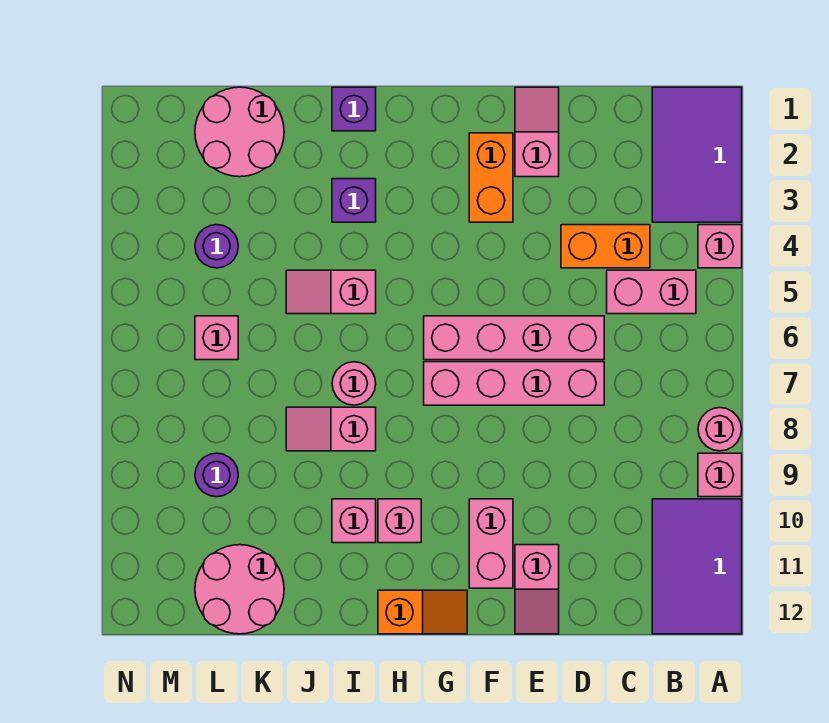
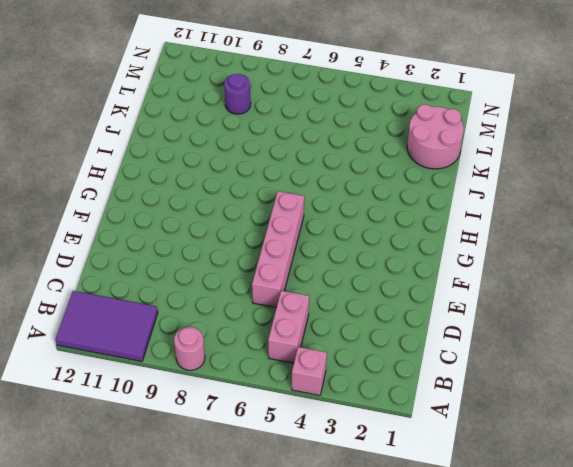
none -> purple 2x3 tile [652,87,742,222]
none -> pink 1x1 brick [698,453,742,497]
none -> orange 1x2 brick [561,225,650,268]

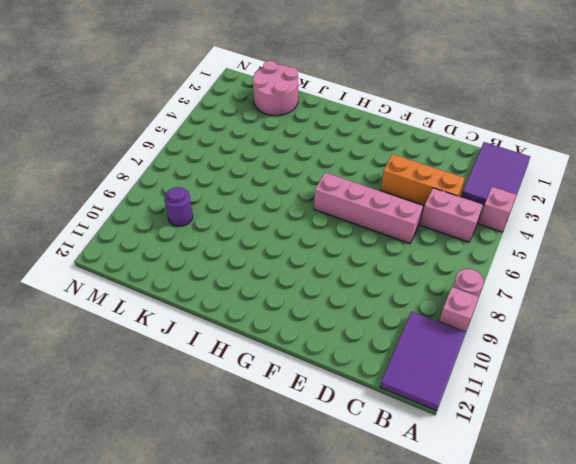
orange 1x3 brick [381,154,465,206] -> orange 1x2 brick [561,225,650,268]
none -> pink 1x4 brick [424,362,604,405]
none -> pink 1x2 slope [515,87,559,177]
none -> pink 1x2 slope [515,545,559,634]

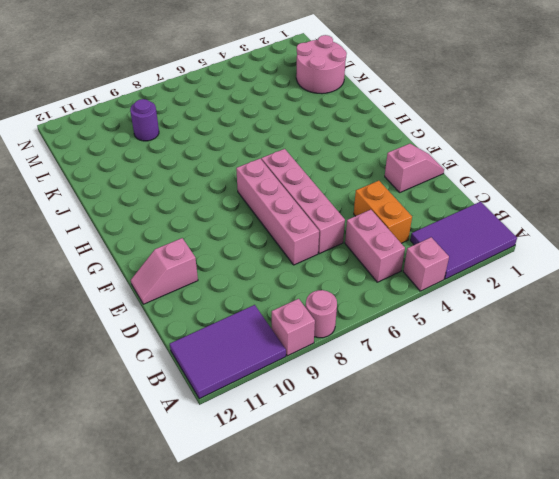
none -> orange 1x2 brick [469,133,513,222]
none -> pink 1x2 brick [469,499,513,588]
none -> orange 1x2 slope [378,590,467,634]

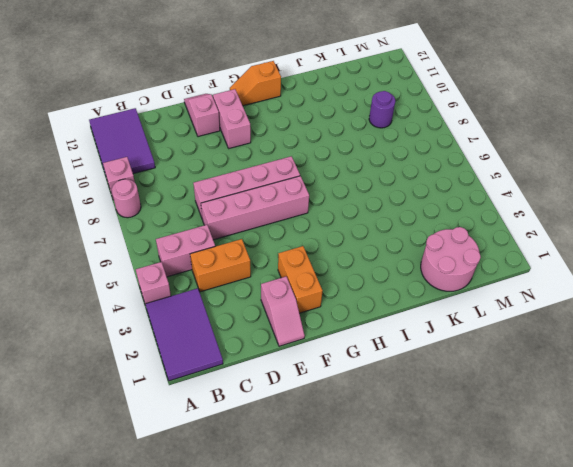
none -> pink 1x1 brick [378,499,421,543]
none -> purple 1x1 brick [332,87,376,131]
none -> purple 1x1 brick [332,179,376,222]

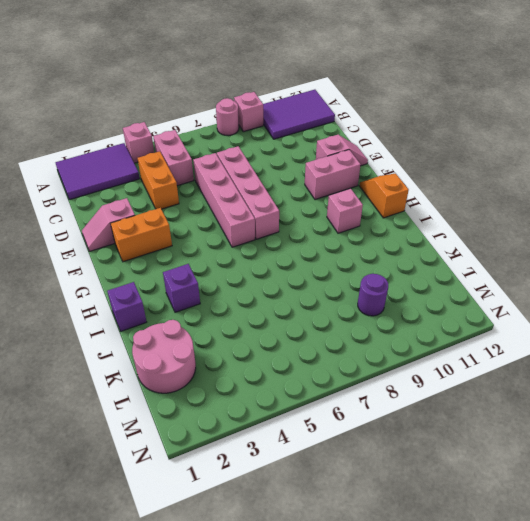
none -> pink 1x2 slope [286,270,376,314]
none -> pink 1x1 round brick [332,362,376,405]
none -> pink 1x2 slope [286,407,376,451]

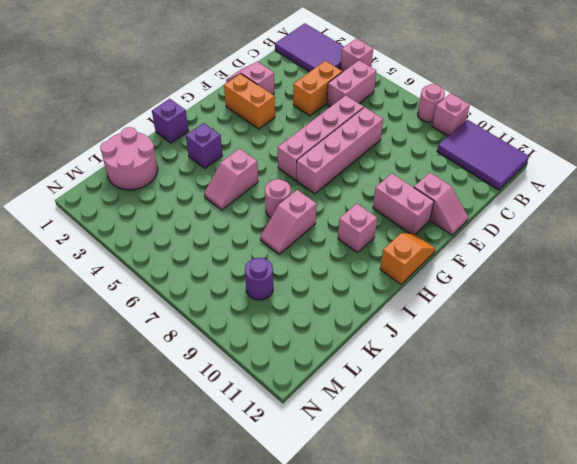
none -> pink 1x1 brick [332,499,376,543]
none -> pink 2x2 round brick [195,545,284,634]
none -> purple 1x1 round brick [195,225,238,268]

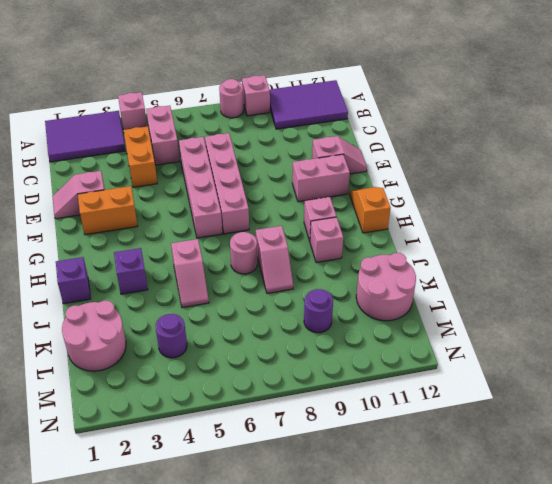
none -> pink 1x1 brick [195,316,238,360]

